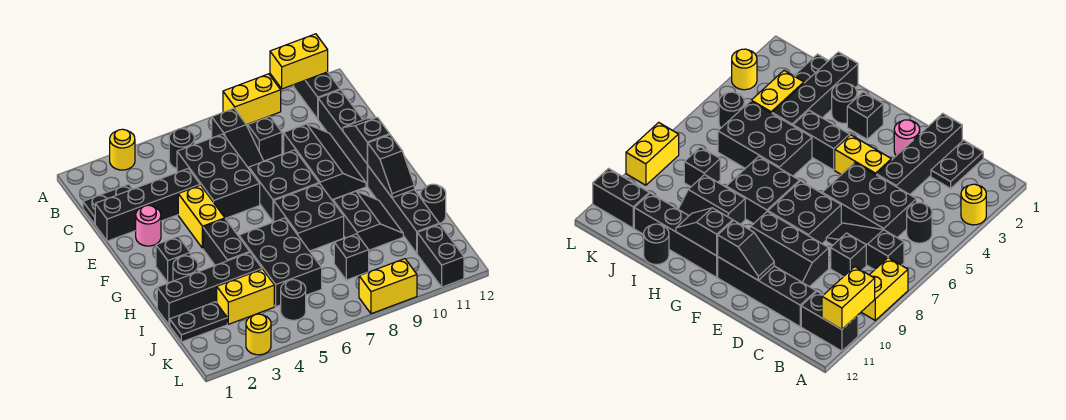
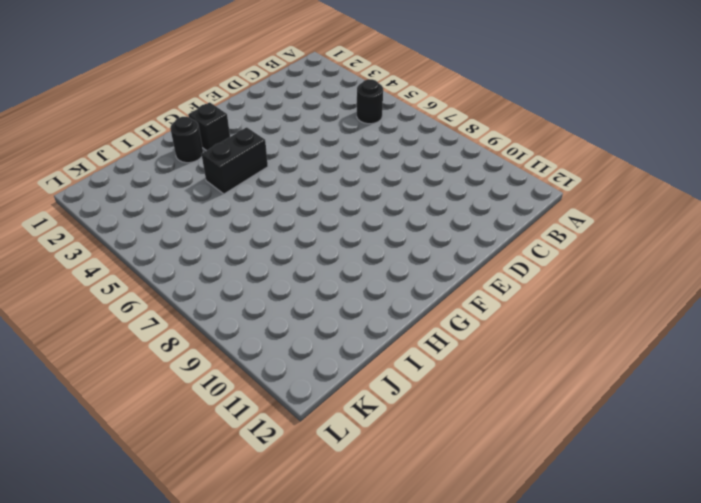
none -> yellow 1x1 round brick [110,129,135,170]
none -> yellow 1x2 brick [223,74,281,125]
none -> black 1x2 brick [294,72,340,119]
none -> black 1x3 slope [212,108,264,168]

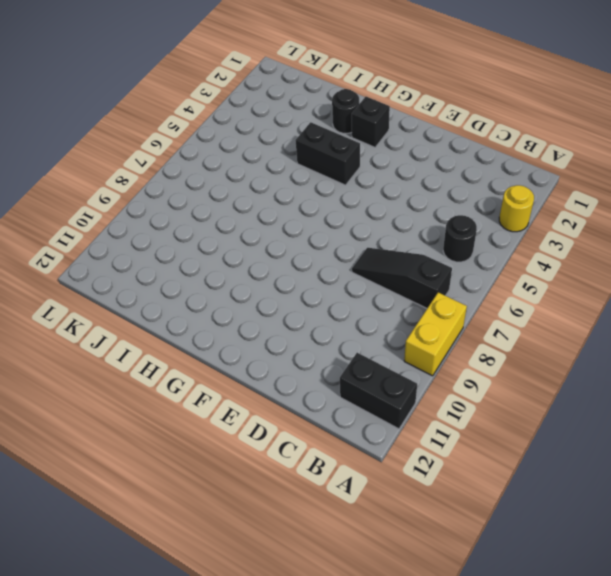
none -> black 1x2 plate [83,184,132,224]
none -> black 2x3 brick [177,134,260,218]
none -> black 1x1 brick [248,116,282,161]
none -> black 1x4 brick [318,90,368,186]

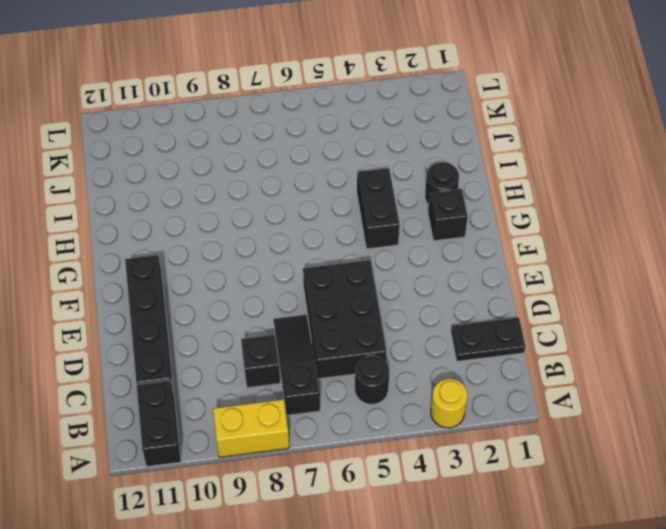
none -> black 1x4 brick [95,169,200,241]
none -> black 2x3 slope [284,124,366,200]
none -> pink 1x1 round brick [136,205,161,246]
none -> yellow 1x2 brick [178,185,225,248]

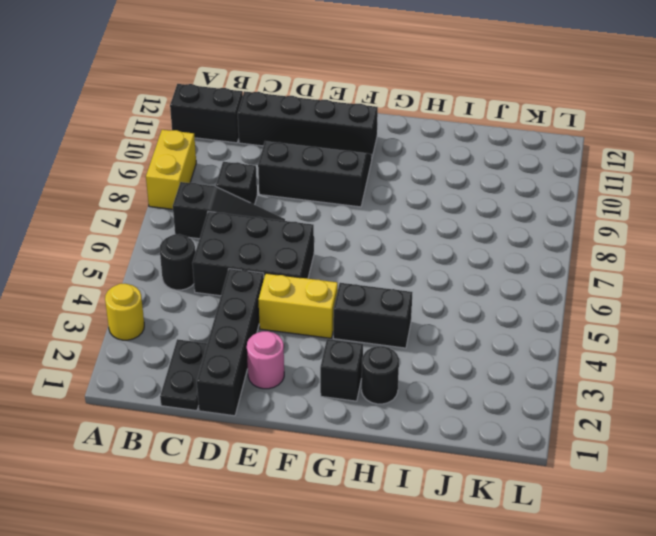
none -> black 2x2 brick [249,150,319,222]
none -> black 2x2 brick [274,184,344,251]
none -> black 1x4 brick [367,166,439,253]
none -> black 2x3 brick [239,218,322,306]

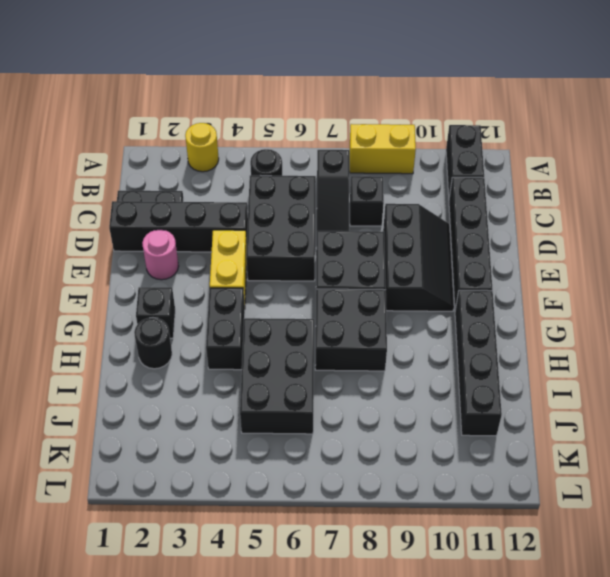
none -> black 2x2 slope [333,191,403,250]
none -> black 1x4 brick [157,253,262,325]
none -> black 1x1 round brick [421,184,446,224]
none -> black 1x2 plate [170,302,227,342]

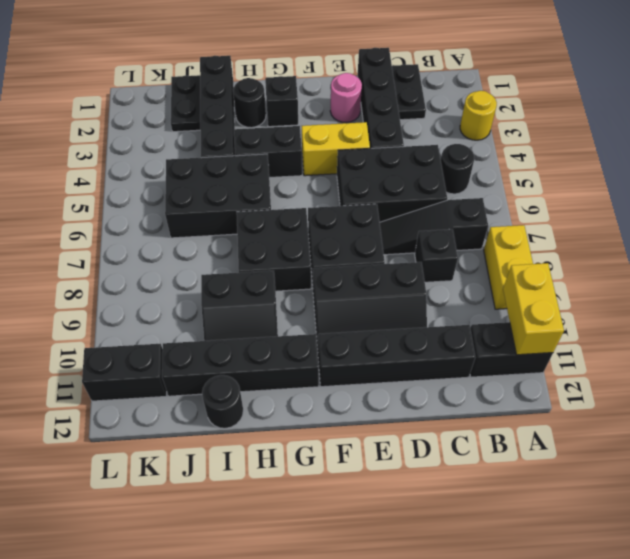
none -> yellow 1x2 brick [217,269,274,324]
none -> black 1x1 brick [334,234,369,280]
none -> black 1x1 round brick [281,280,306,320]
none -> yellow 1x1 round brick [246,314,271,355]

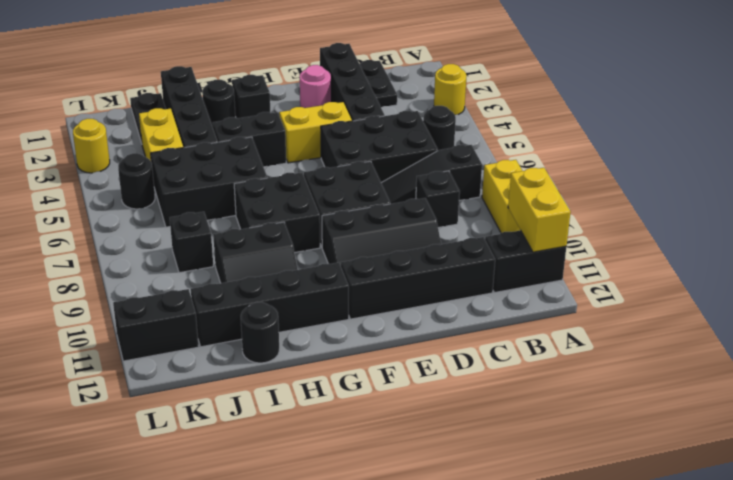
none -> yellow 1x2 brick [359,259,417,314]
none -> black 1x2 slope [343,117,390,164]
none -> black 1x2 slope [367,135,414,198]

